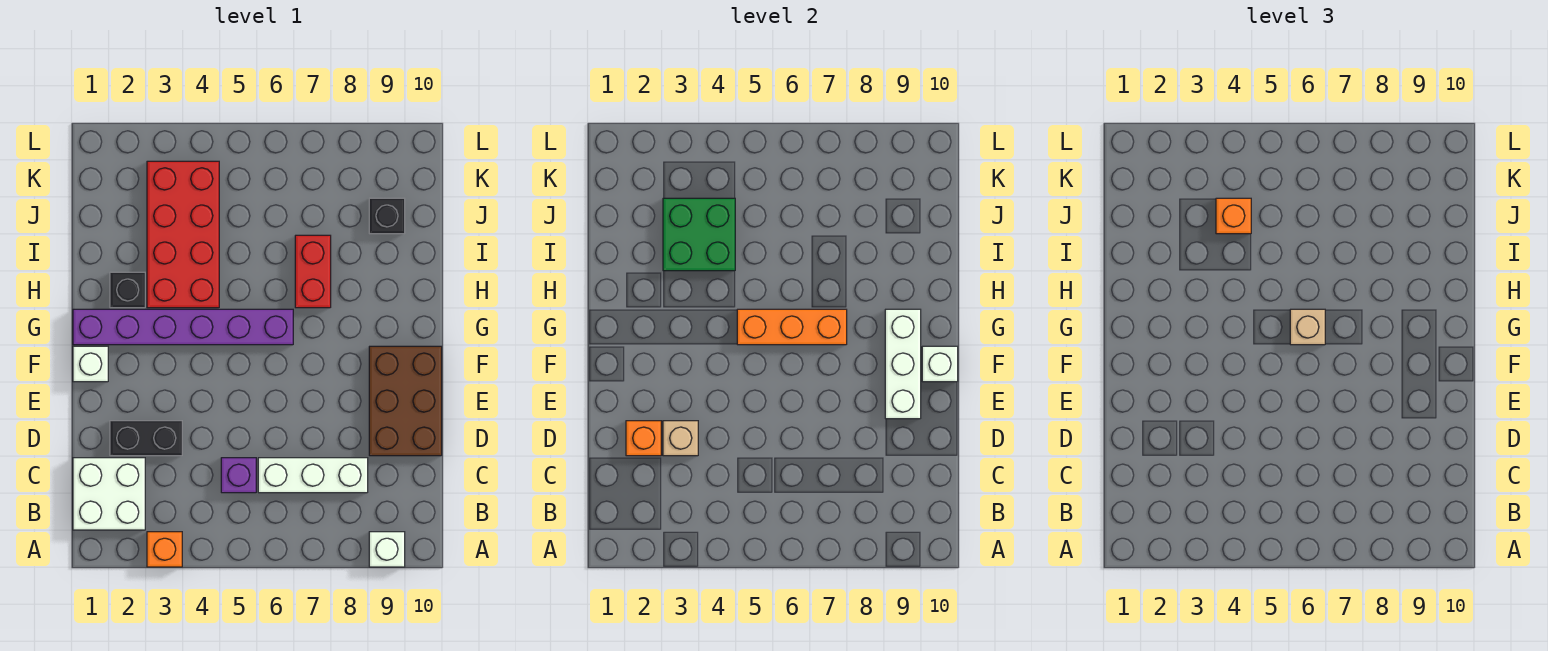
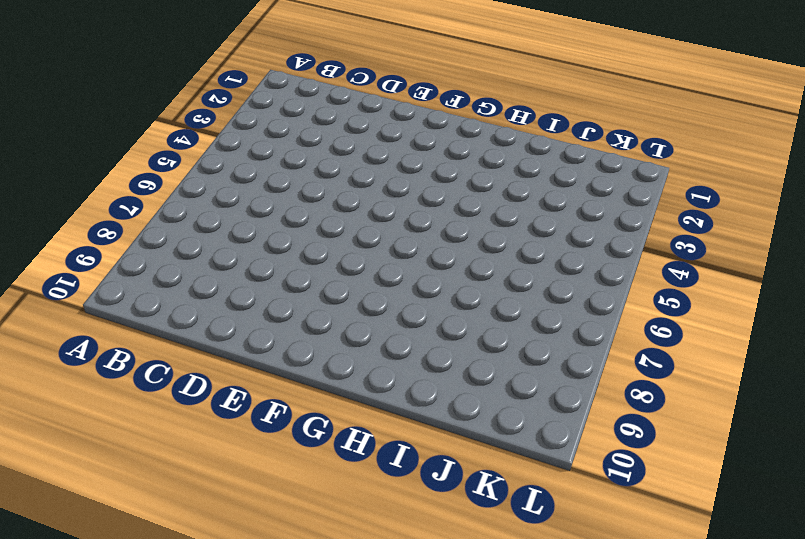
none -> orange 1x1 brick [147,532,182,567]
none -> white 1x1 brick [369,532,405,567]
none -> white 2x2 brick [73,458,145,530]

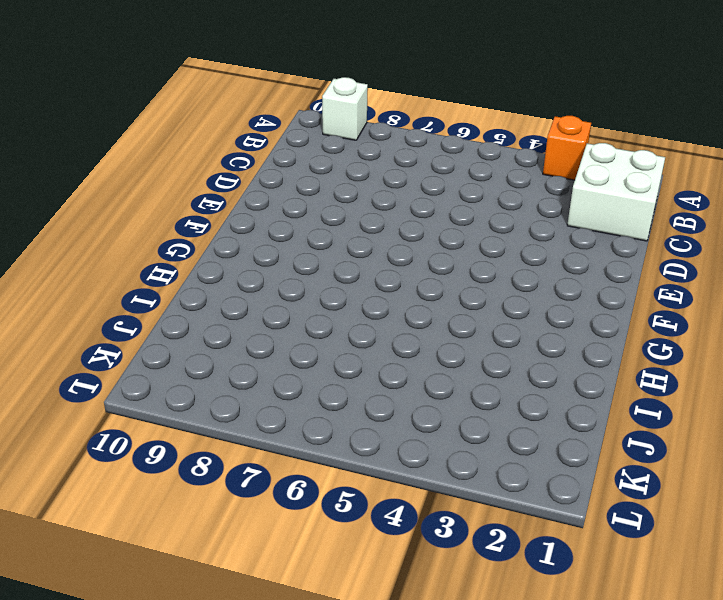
none -> purple 1x1 brick [221,458,256,493]
none -> white 1x3 brick [258,458,368,493]
none -> black 1x2 brick [110,421,182,456]

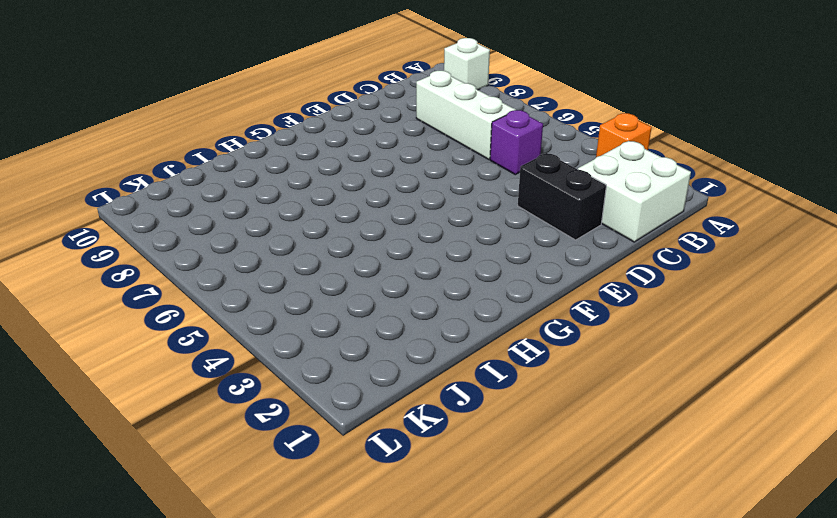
none -> brown 2x3 brick [369,346,442,456]
none -> white 1x1 brick [73,346,108,382]
none -> purple 1x6 brick [73,309,293,345]

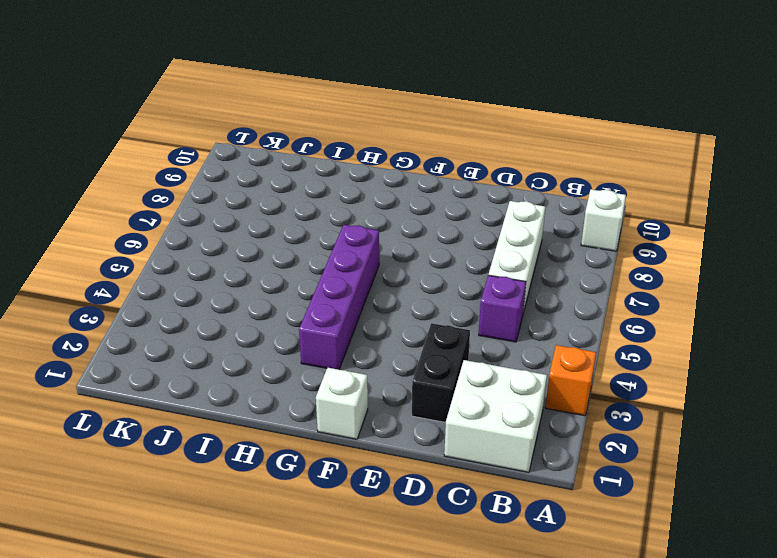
purple 1x4 brick [299,225,379,370] -> purple 1x6 brick [73,309,293,345]
none -> brown 2x3 brick [369,346,442,456]
none -> black 1x1 brick [110,272,145,308]
none -> red 2x4 brick [147,161,219,308]

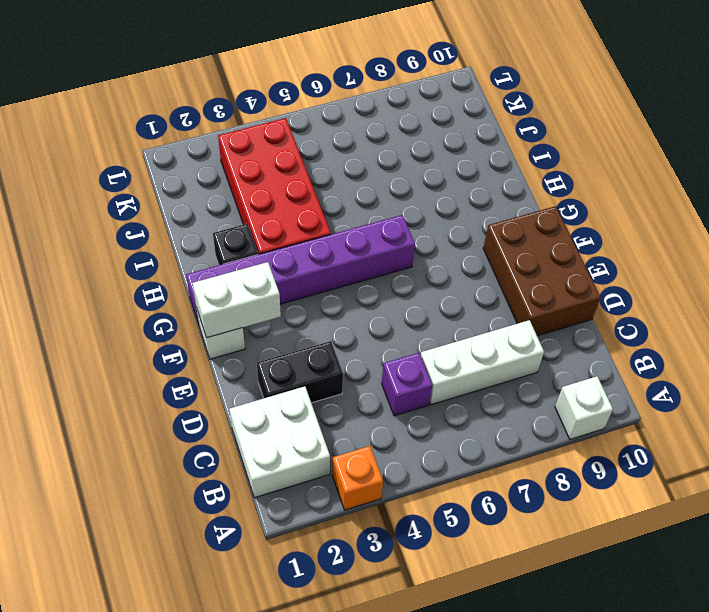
white 1x2 brick [192,262,281,338] -> none
none -> red 1x2 brick [295,235,331,308]
none -> black 1x1 brick [369,198,405,234]
none -> orange 1x1 brick [626,421,661,456]

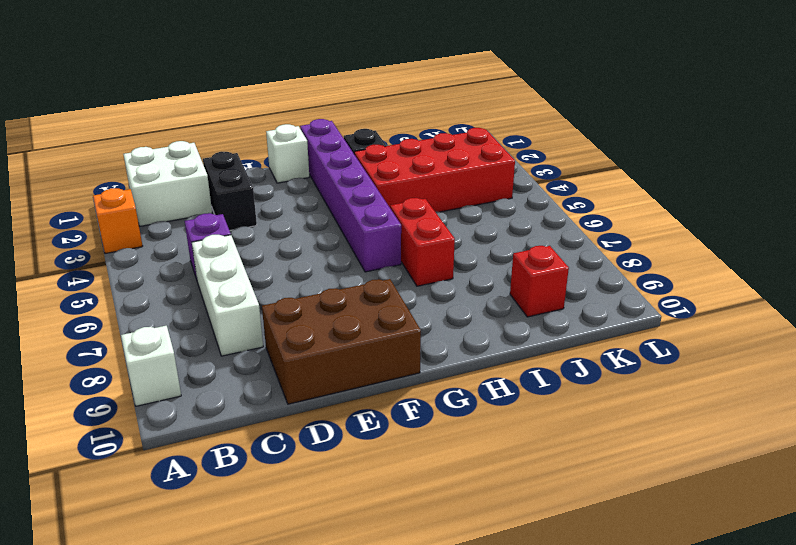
red 1x2 brick [390,198,455,286] -> red 1x2 brick turned to [295,235,331,308]
red 1x1 brick [510,246,569,317] -> black 1x1 brick [369,198,405,234]
none -> orange 1x1 brick [626,421,661,456]
none -> tan 1x1 brick [663,421,698,456]
none -> white 1x3 brick [885,309,921,419]

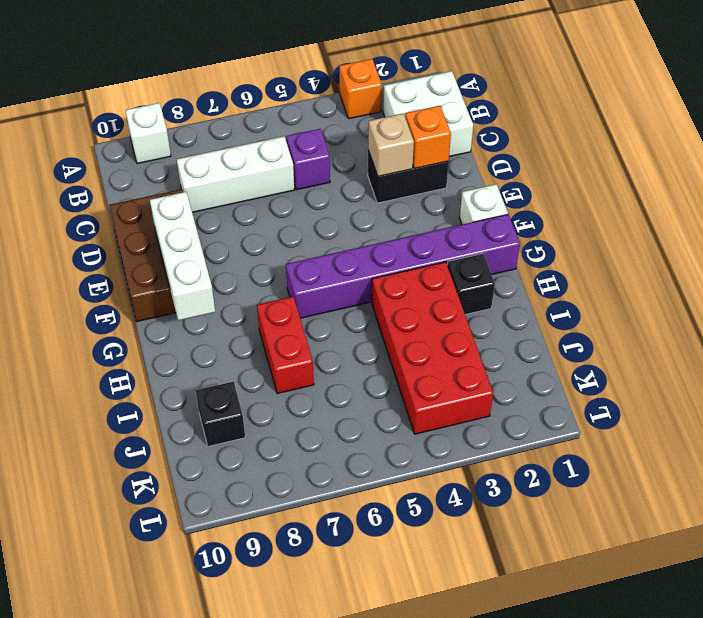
none -> white 1x1 brick [922,346,958,382]
none -> orange 1x3 brick [737,309,847,345]
none -> green 2x2 brick [663,198,735,271]

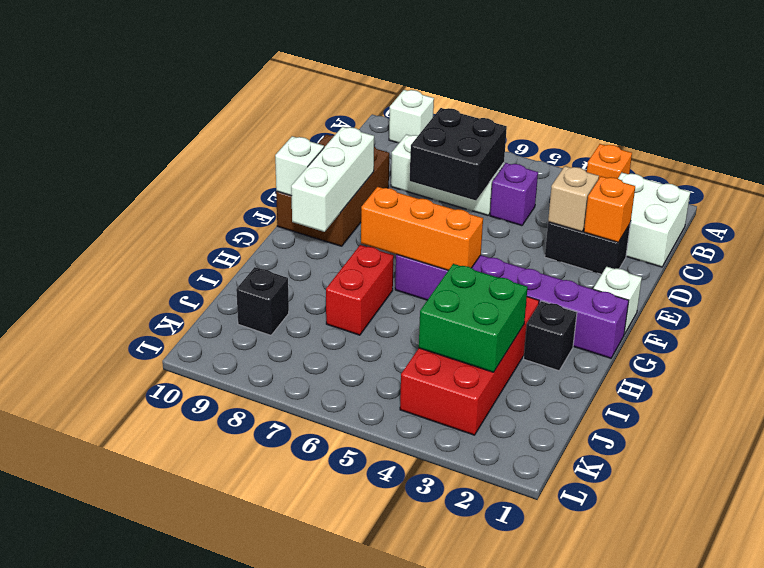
black 2x2 brick [410,108,507,200] -> none
none -> tan 1x1 brick [1290,309,1325,345]
none -> orange 1x1 brick [1216,198,1251,234]

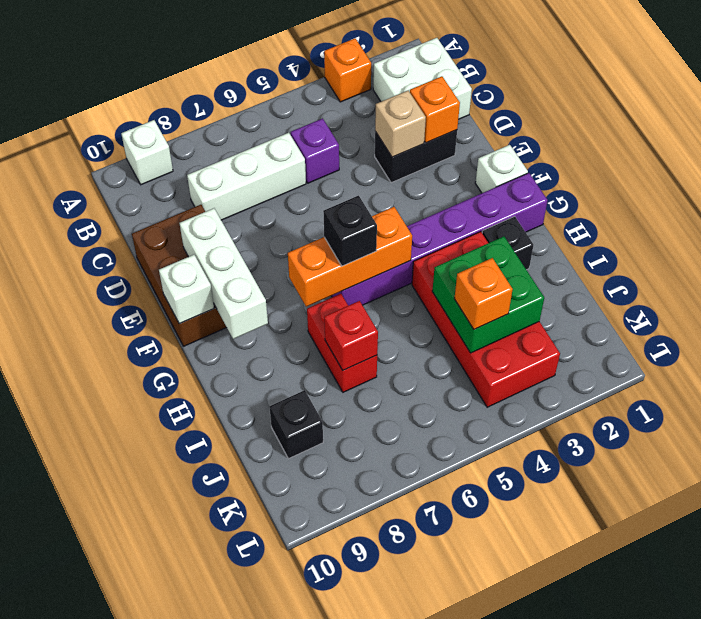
black 1x1 brick [323,195,377,266] -> tan 1x1 brick [1290,309,1325,345]
red 1x1 brick [324,301,378,370] -> none

